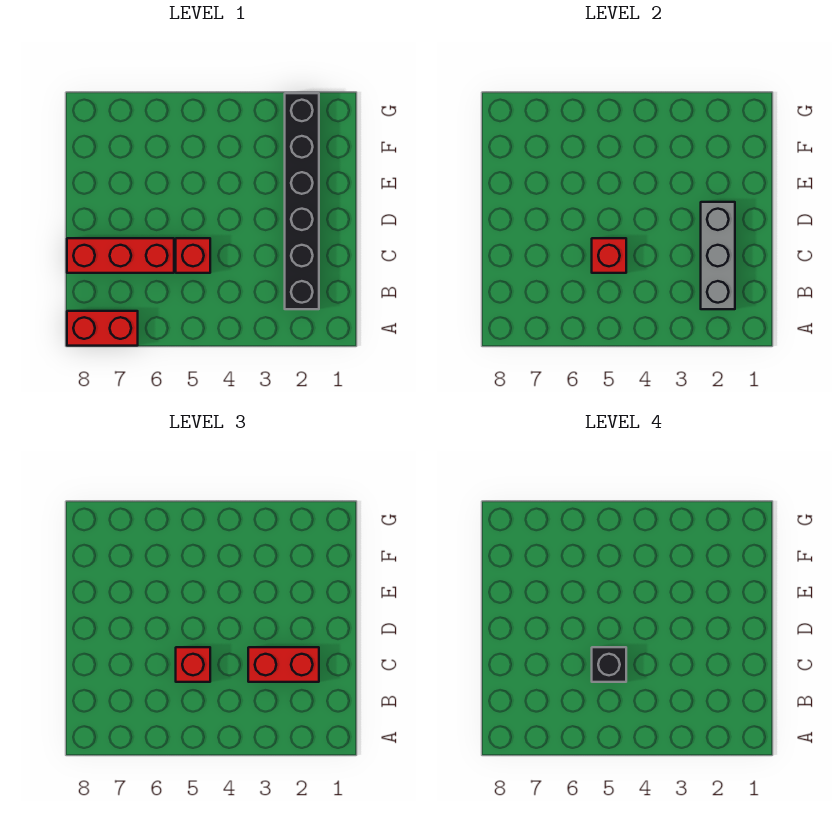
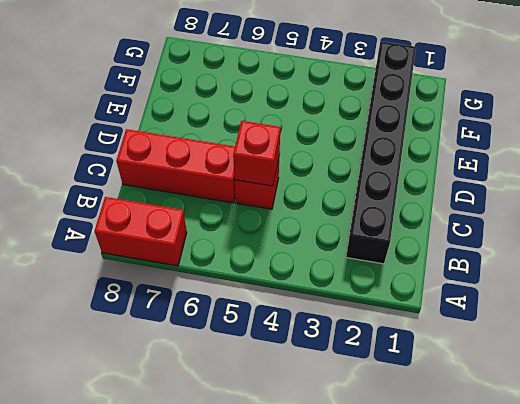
none -> grey 1x3 brick [701,202,735,309]
none -> red 1x2 brick [248,647,319,682]

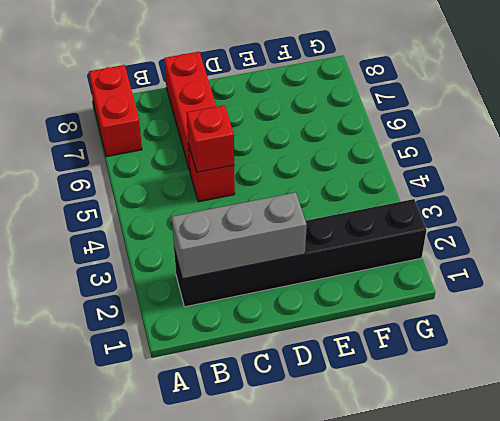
none -> red 1x2 brick [248,647,319,682]
none -> red 1x1 brick [176,647,210,682]

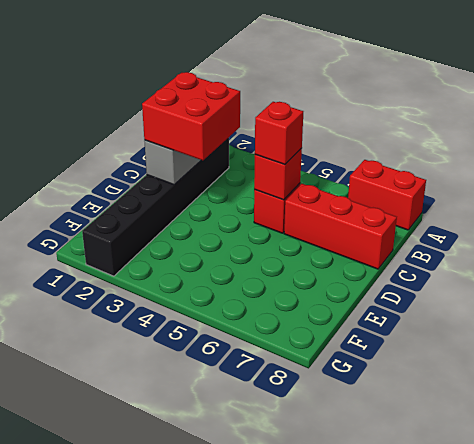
red 2x2 brick [142,72,240,160] -> red 1x2 brick [248,647,319,682]
none -> black 1x1 brick [592,647,626,682]

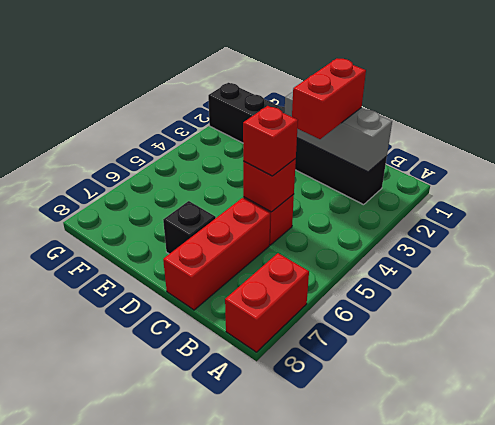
black 1x1 brick [163,201,216,254] -> black 1x1 brick moved to [592,647,626,682]

